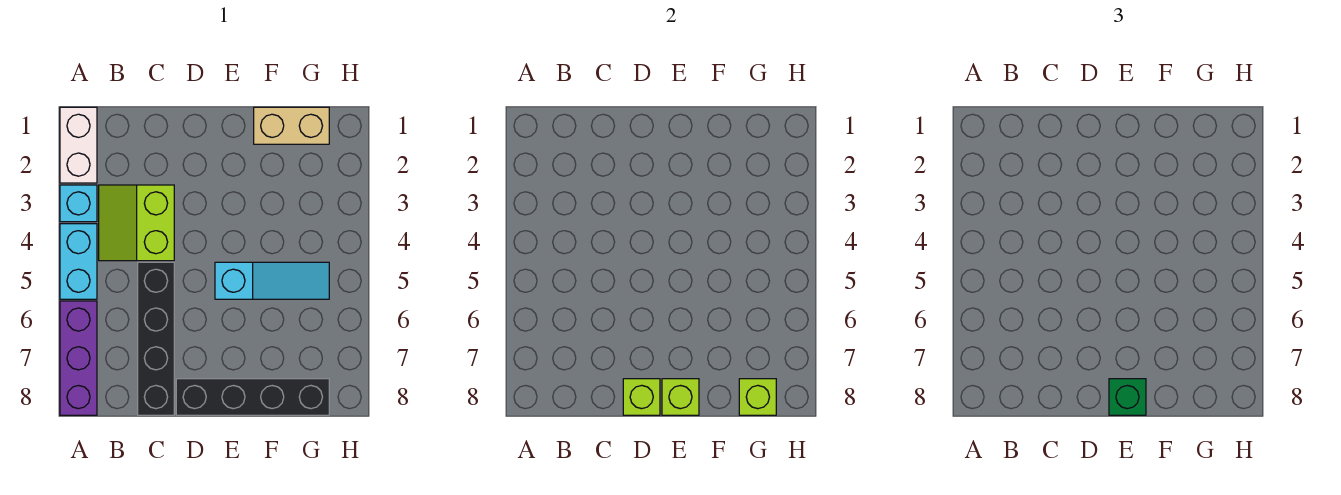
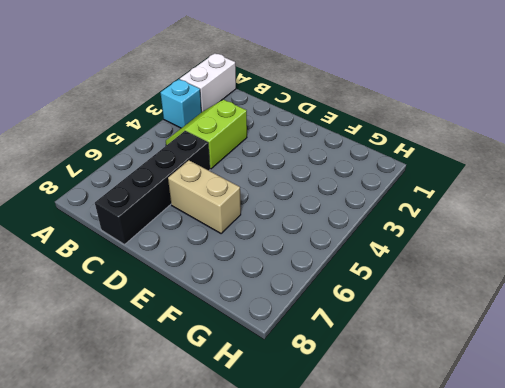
tan 1x2 brick [168,160,241,233] -> tan 1x2 brick moved to [254,107,329,144]
none -> cyan 1x2 brick [60,224,97,299]
none -> purple 1x3 brick [60,301,97,415]
none -> black 1x4 brick [176,379,329,415]

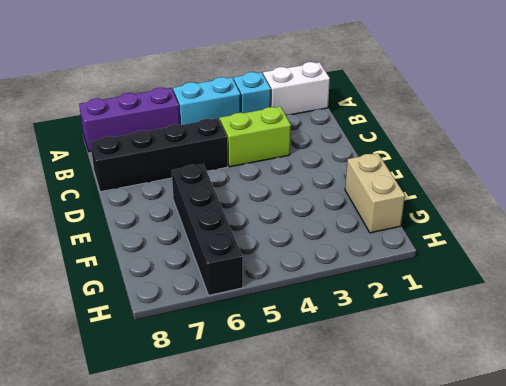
black 1x4 brick [172,164,243,295] -> black 1x4 brick moved to [176,379,329,415]
none -> cyan 1x3 slope [215,262,329,299]
none -> lime 1x1 brick [623,379,660,415]
none -> lime 1x1 brick [662,379,699,415]

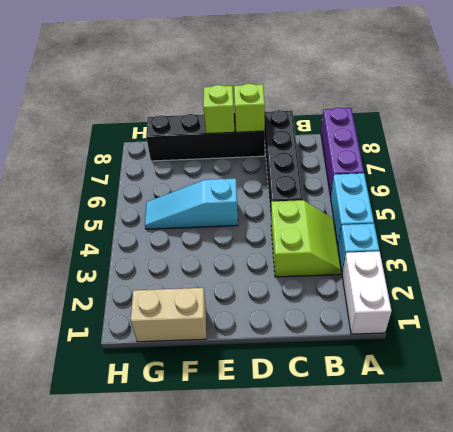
none -> lime 1x1 brick [739,379,776,415]
none -> green 1x1 brick [1109,379,1146,415]

